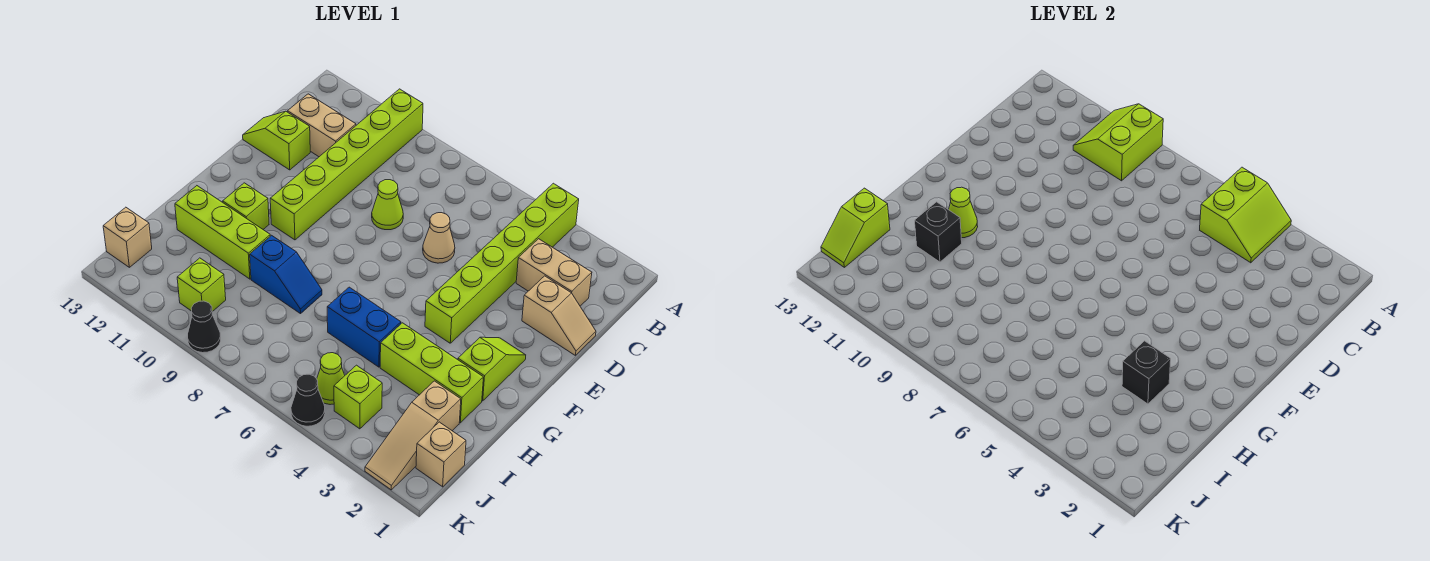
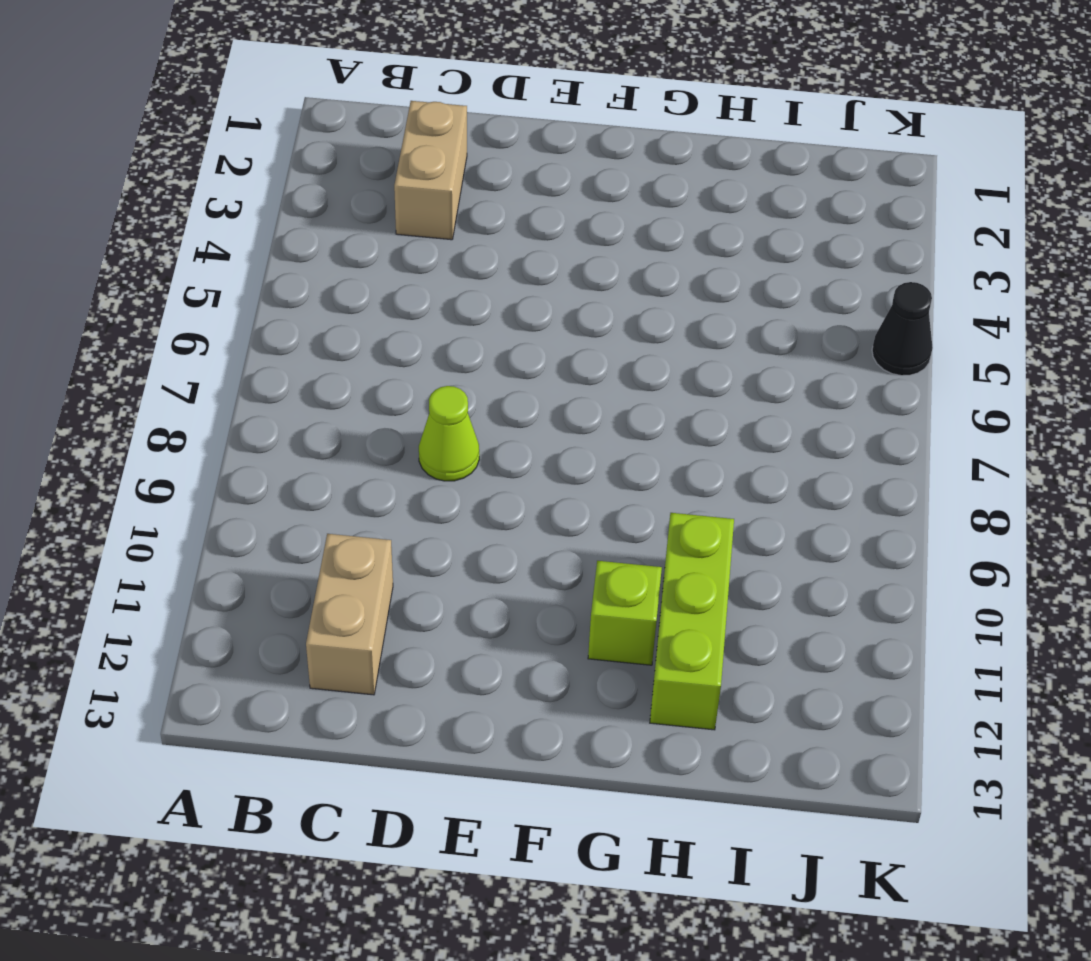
none -> lime 1x6 brick [425,183,579,343]
none -> lime 1x6 brick [270,89,423,240]
none -> tan 1x2 slope [522,276,596,355]

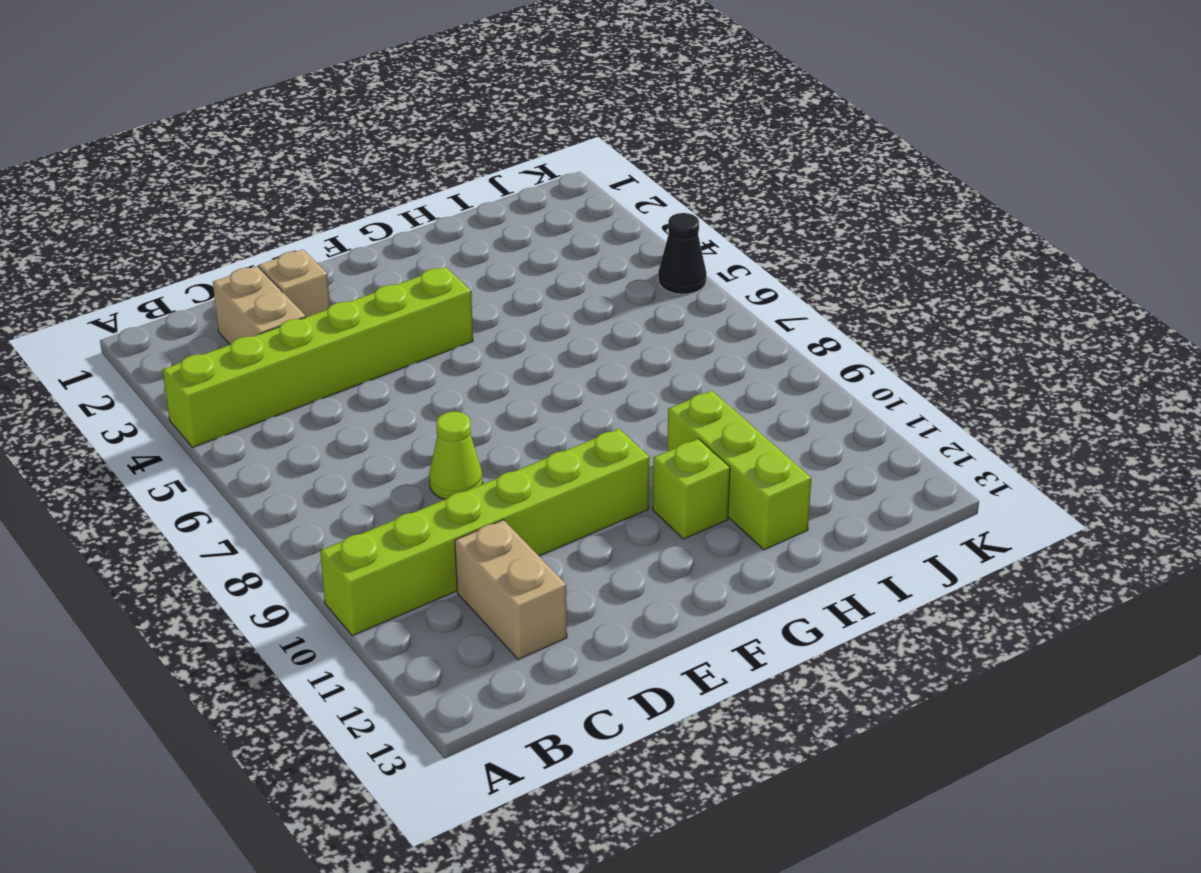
none -> tan 1x1 cone [423,213,455,263]
none -> lime 1x2 slope [243,111,310,170]
none -> lime 1x2 slope [458,337,526,401]

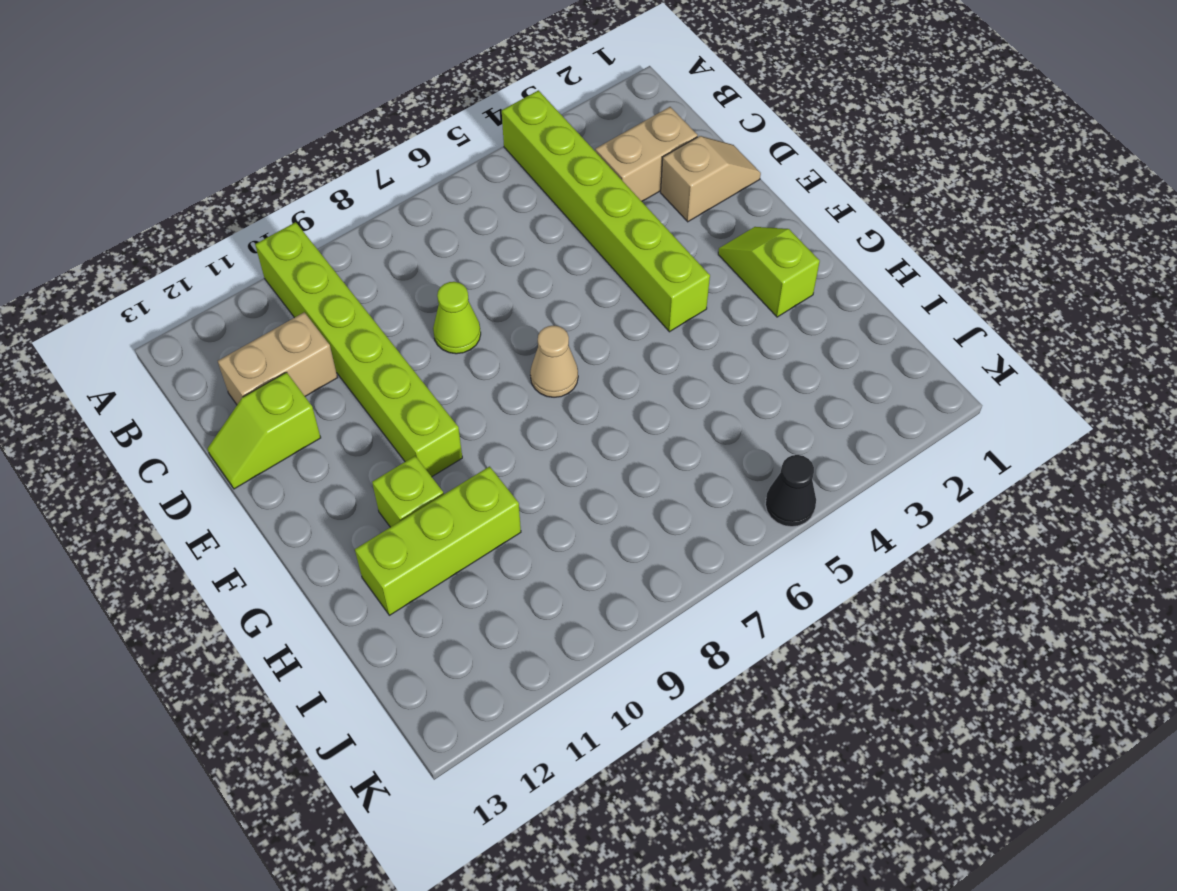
tan 1x1 cone [530,326,578,397] -> tan 1x1 cone moved to [423,213,455,263]
none -> lime 1x3 brick [380,323,483,423]
none -> blue 1x2 brick [327,287,401,367]
none -> blue 1x2 slope [250,235,322,314]

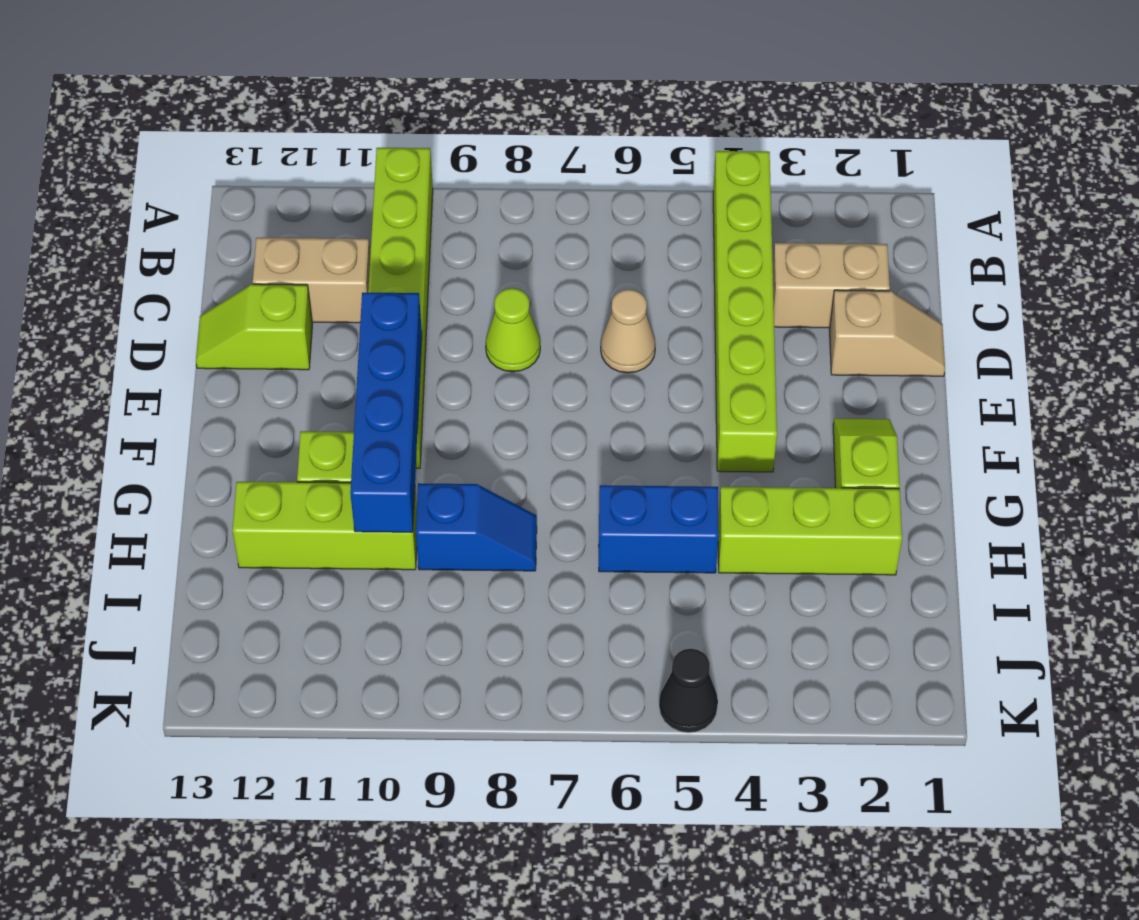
blue 1x4 brick [350,293,422,532] -> none
none -> tan 1x3 slope [365,381,461,490]
none -> tan 1x1 brick [416,422,466,487]
none -> lime 1x1 brick [334,365,382,429]

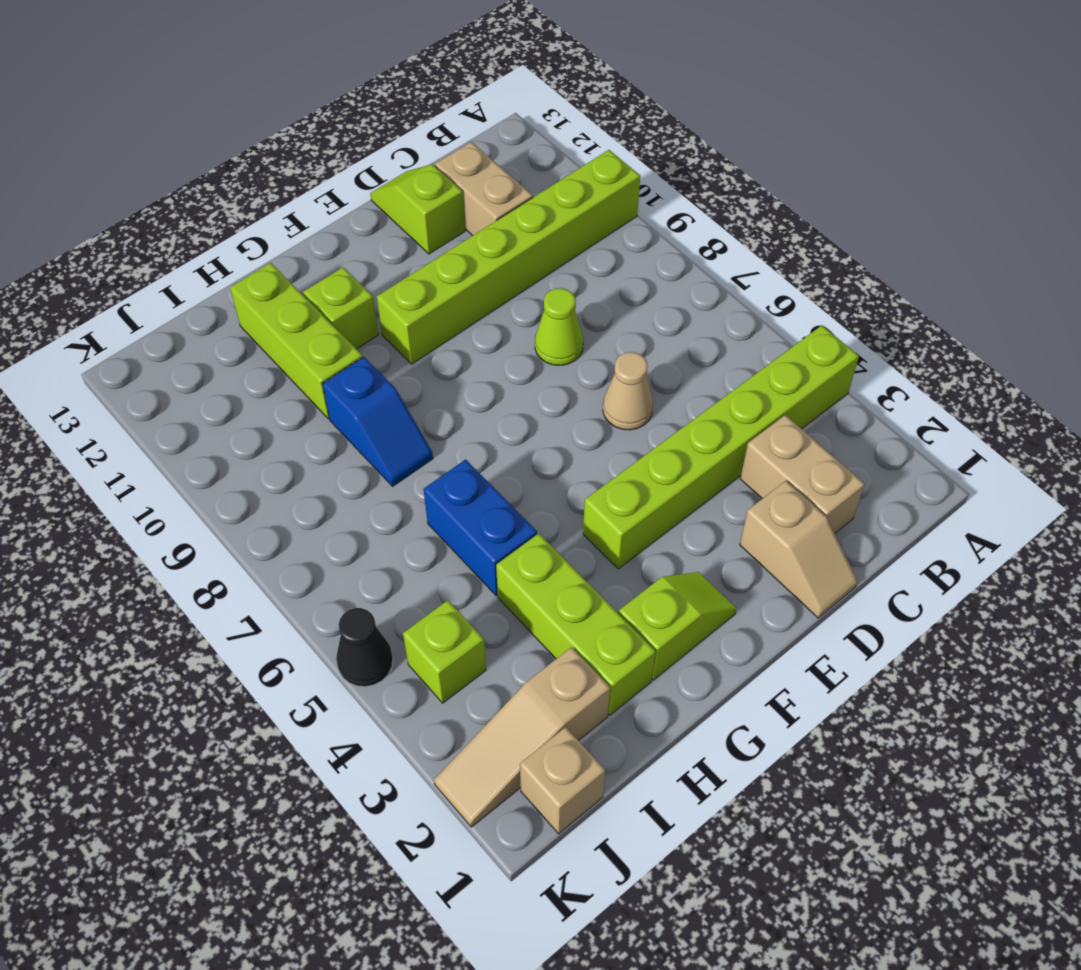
none -> lime 1x1 cone [317,353,345,405]
none -> lime 1x1 brick [177,258,226,312]
none -> tan 1x1 brick [103,207,152,267]

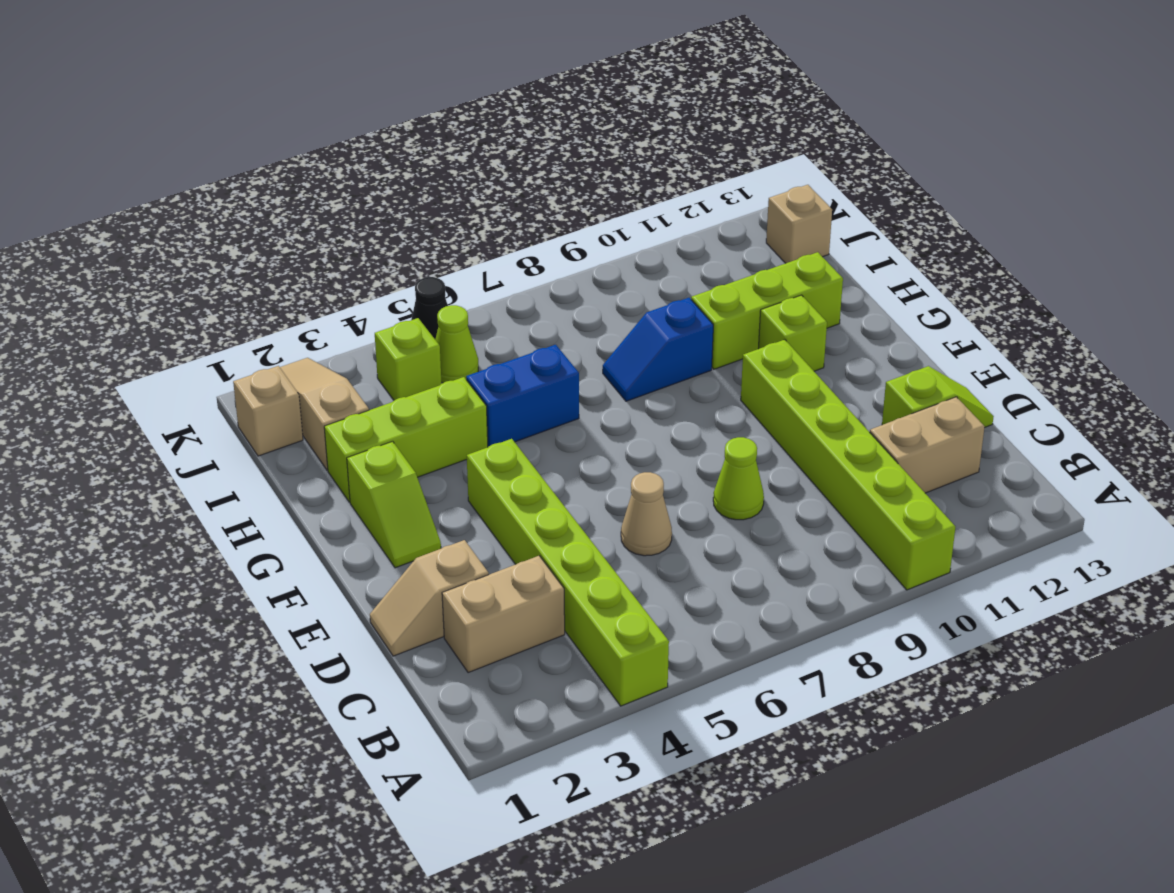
none -> lime 1x1 brick [177,258,226,312]
none -> black 1x1 cone [188,301,221,353]
none -> lime 2x2 slope [1200,167,1291,263]

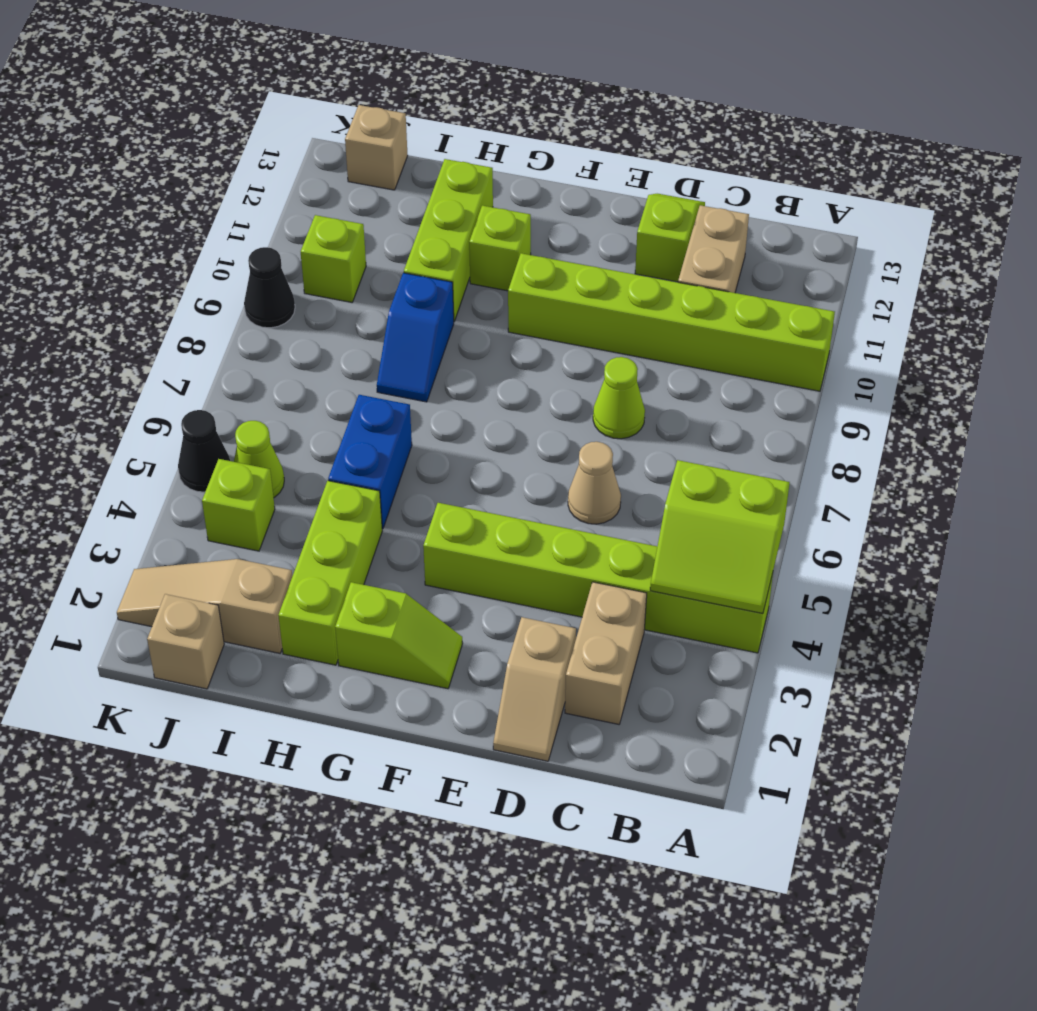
none -> lime 2x2 slope [1073,104,1163,181]
none -> lime 1x1 cone [949,187,978,238]
none -> black 1x1 brick [1122,341,1171,404]

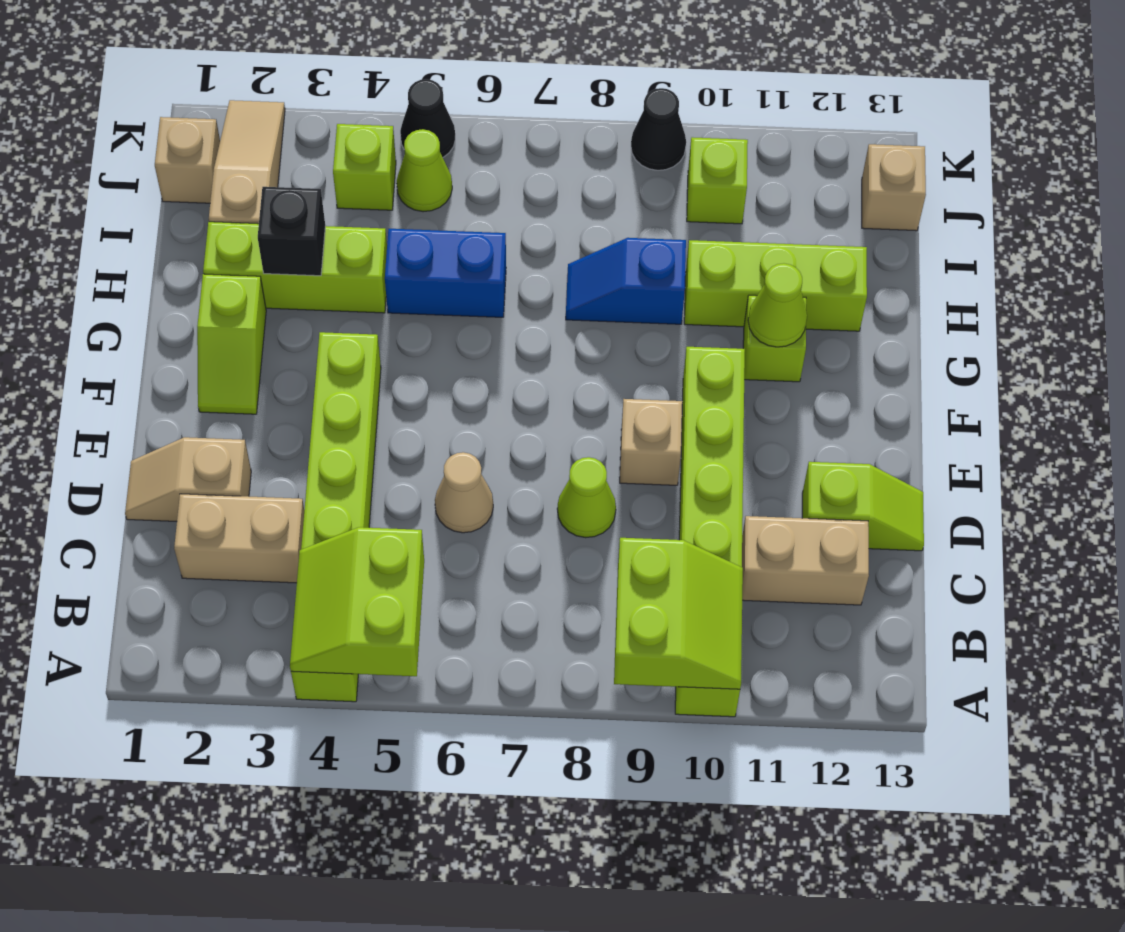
tan 1x1 brick [620,399,682,485] -> none
none -> black 1x1 brick [915,202,962,262]
none -> lime 1x2 slope [821,188,890,267]

